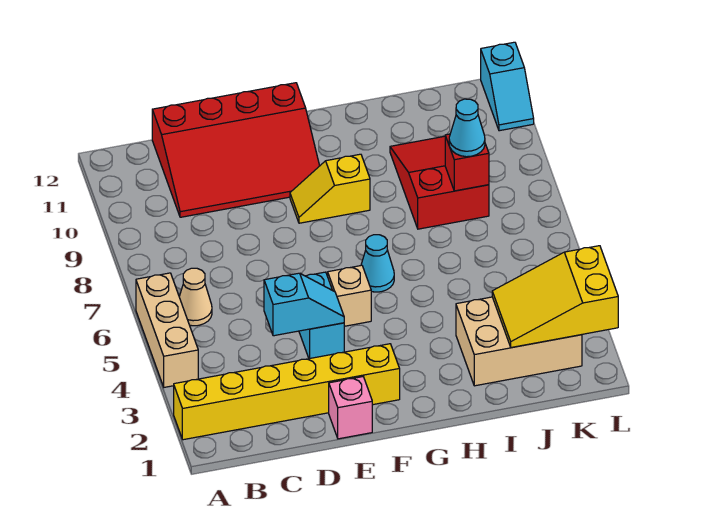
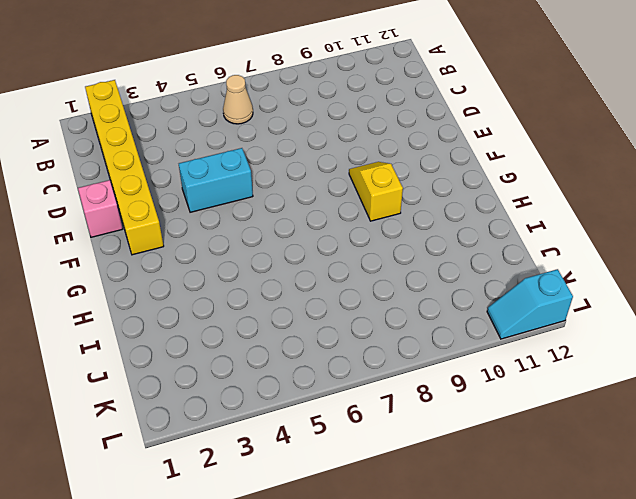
none -> tan 1x3 brick [136,273,198,387]
none -> red 3x4 slope [152,83,320,217]
none -> tan 1x1 brick [328,265,371,326]

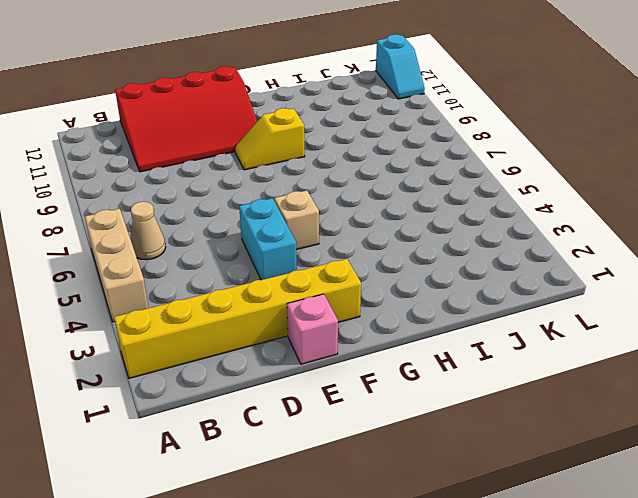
none -> cyan 1x1 cone [361,235,394,292]
none -> tan 2x3 brick [456,297,582,386]
none -> red 2x3 slope [390,136,489,229]

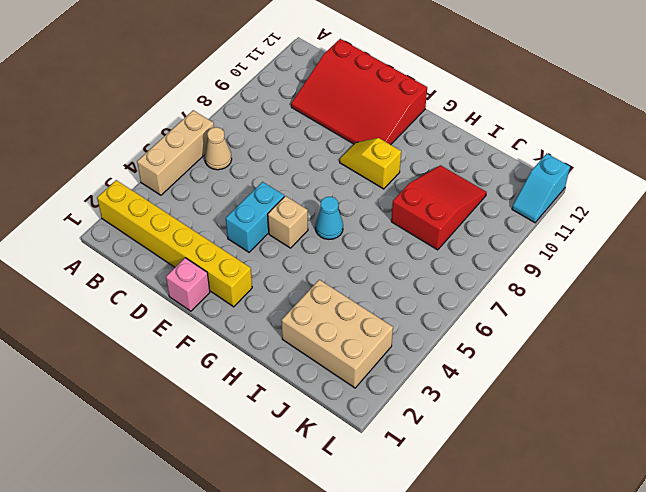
none -> cyan 1x2 slope [264,273,344,336]
none -> yellow 2x3 slope [492,246,618,348]
none -> red 1x1 brick [445,134,489,191]

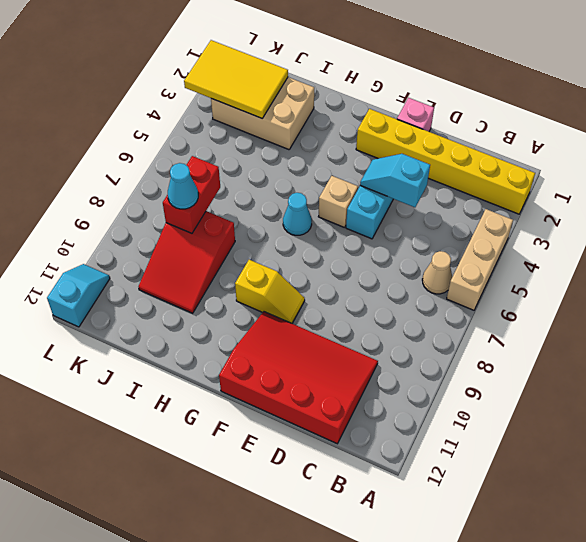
yellow 2x3 tile [184,40,288,118] -> yellow 2x3 slope [492,246,618,348]
red 1x2 brick [163,156,220,233] -> red 1x1 brick [445,134,489,191]

